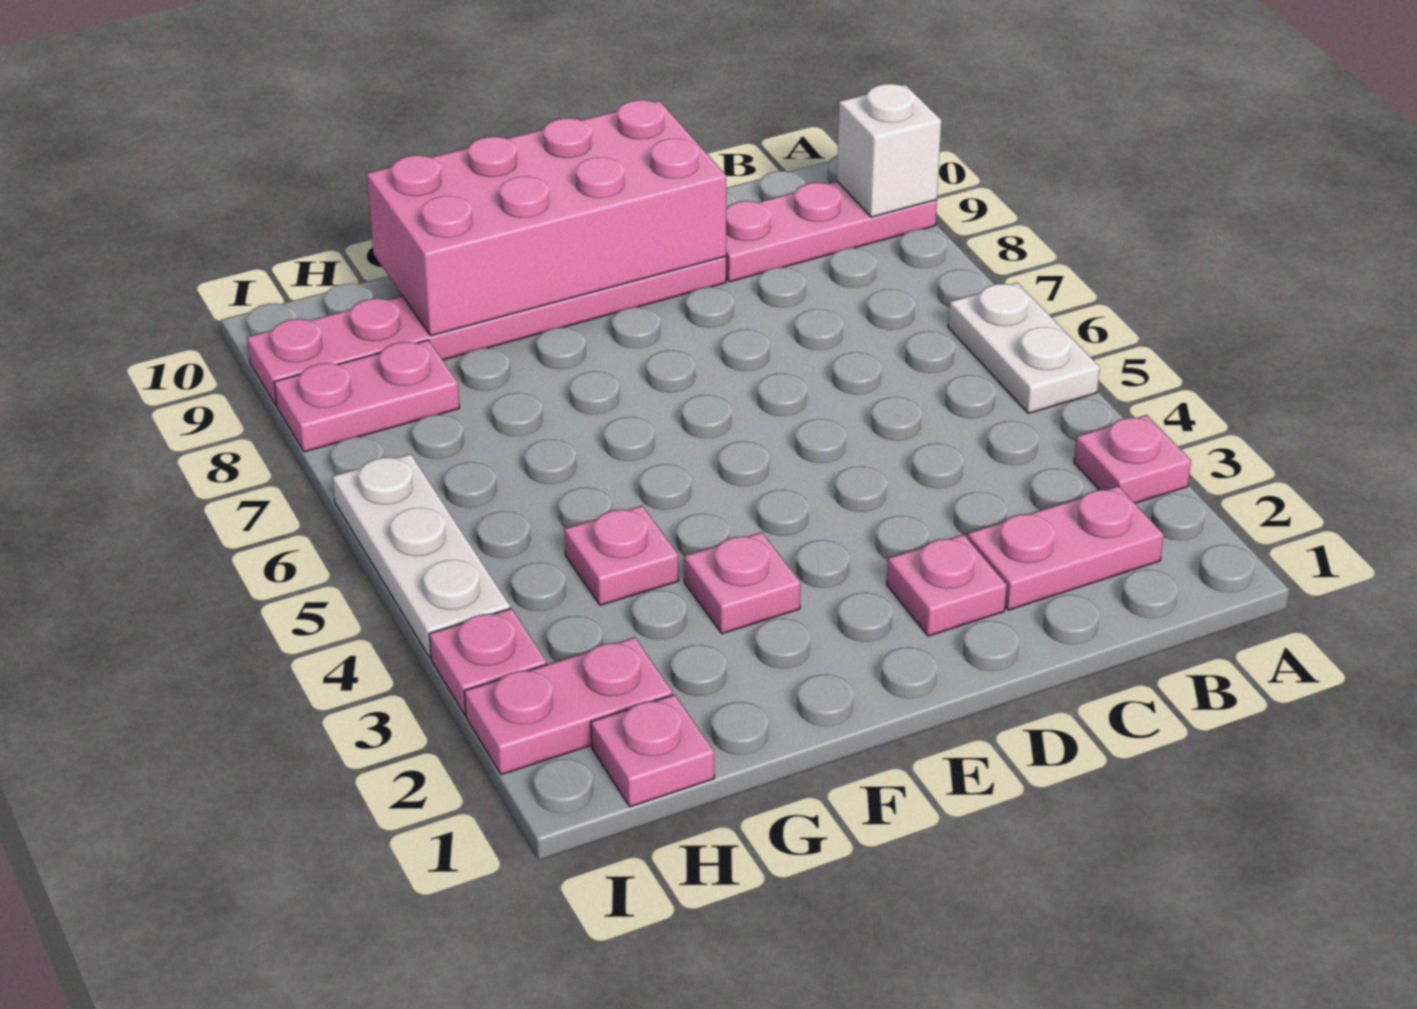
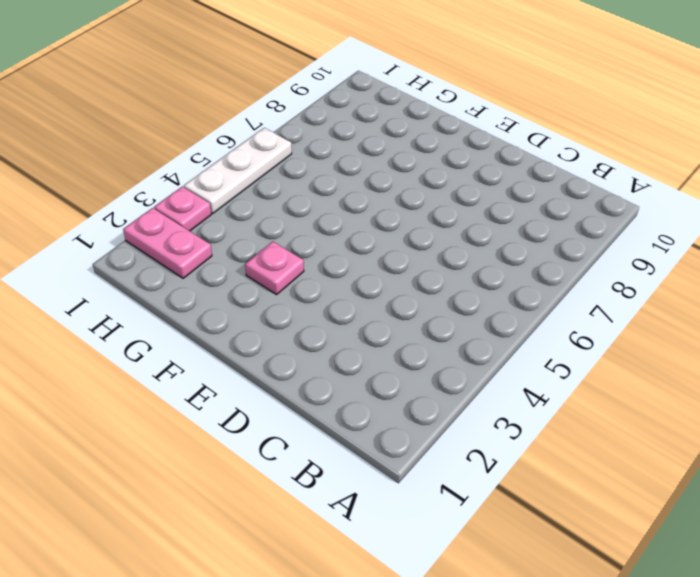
none -> pink 1x1 plate [1074,415,1191,503]
none -> white 1x2 plate [948,283,1100,413]
none -> pink 1x3 plate [726,181,937,282]

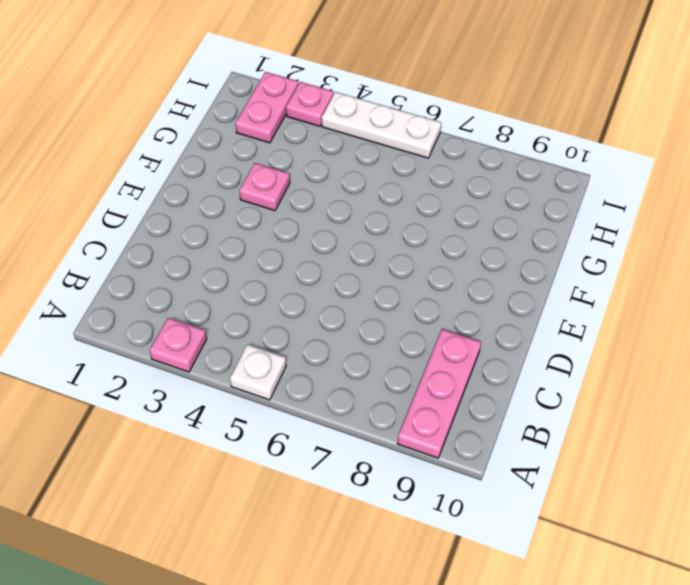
white 1x1 plate [230,344,286,400] -> white 1x2 plate [948,283,1100,413]
none -> pink 1x2 plate [967,486,1164,610]
none -> pink 1x1 plate [887,534,1007,636]
none -> pink 1x6 plate [247,257,726,405]

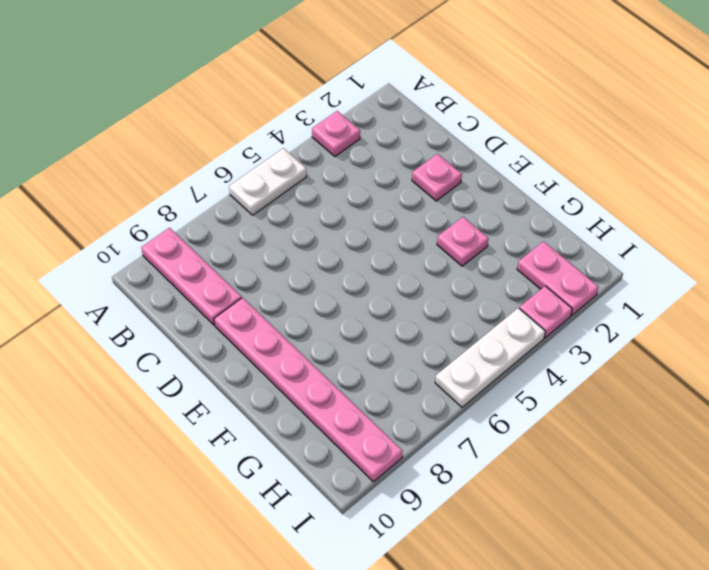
none -> pink 1x2 plate [967,486,1164,610]
none -> pink 1x1 plate [564,506,679,605]
none -> pink 1x1 plate [591,695,714,807]

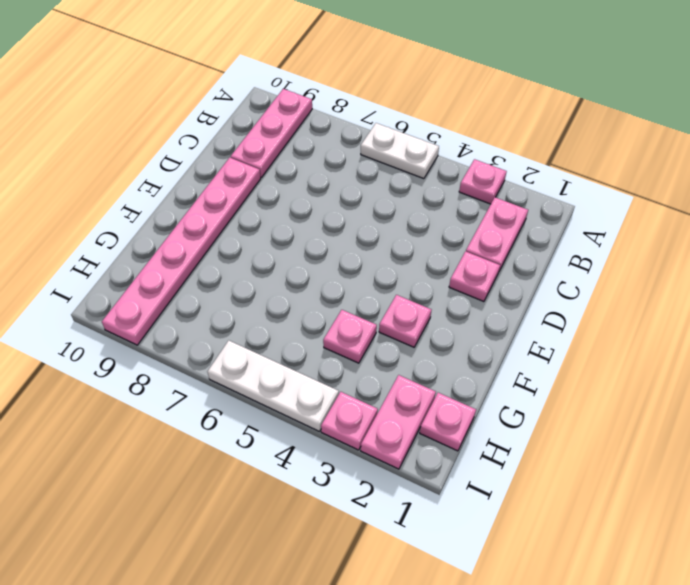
none -> pink 1x2 plate [274,340,460,452]
none -> white 1x1 brick [837,84,941,217]
none -> pink 2x4 brick [367,100,726,336]

